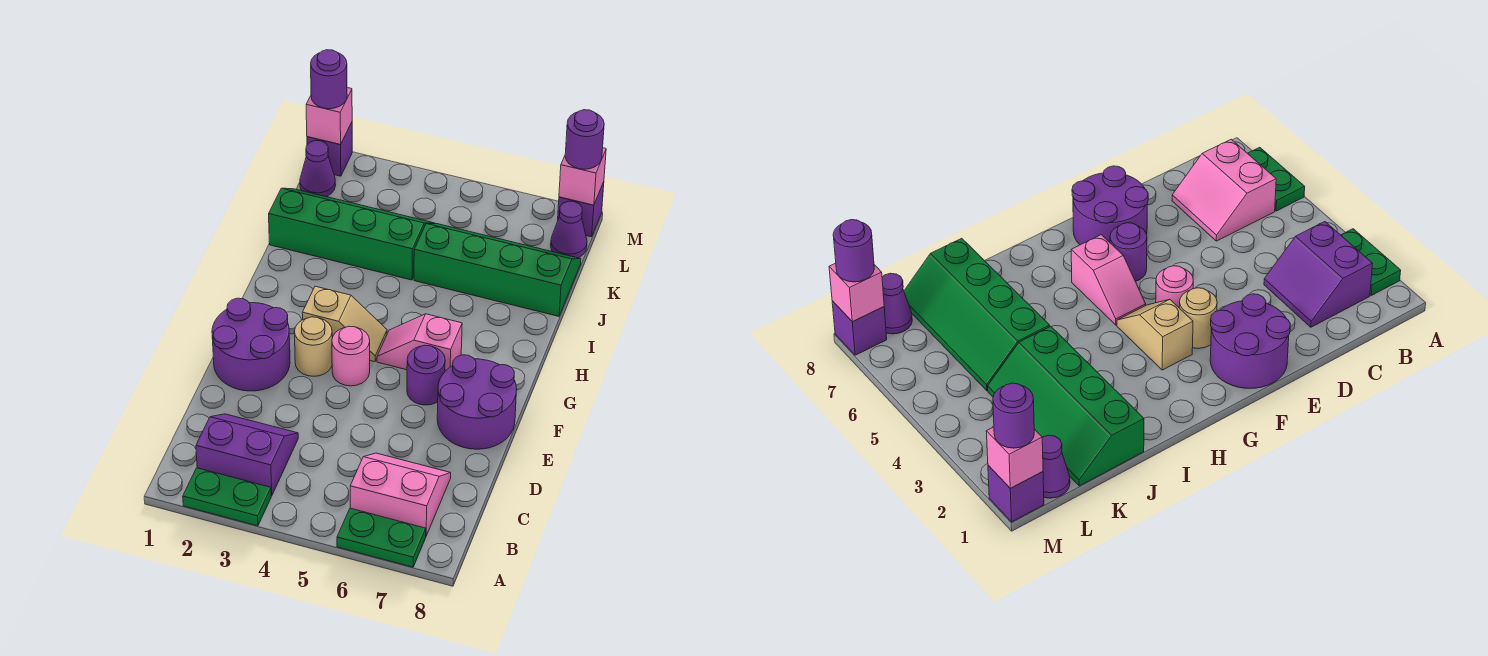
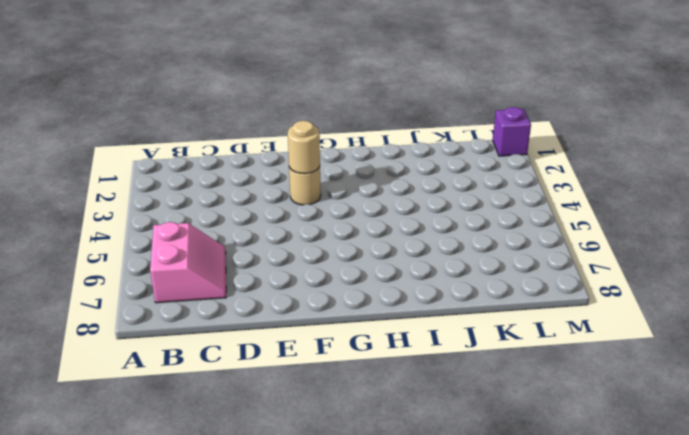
tan 1x1 round brick [288,121,320,174] -> none
none -> green 1x2 plate [183,468,271,526]
none -> green 1x2 plate [337,508,426,567]
none -> purple 2x2 slope [196,414,298,496]

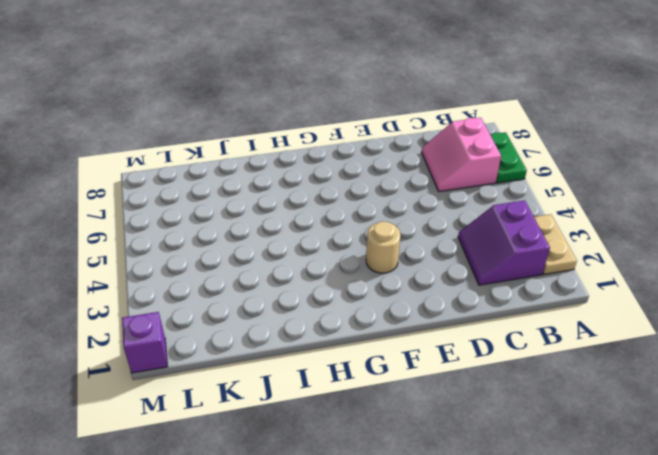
tan 1x2 plate [534,214,577,274] -> green 1x2 plate [183,468,271,526]
none -> purple 2x2 round brick [212,298,290,391]
none -> purple 2x2 round brick [437,355,517,449]
none -> pink 1x1 round brick [332,326,370,386]

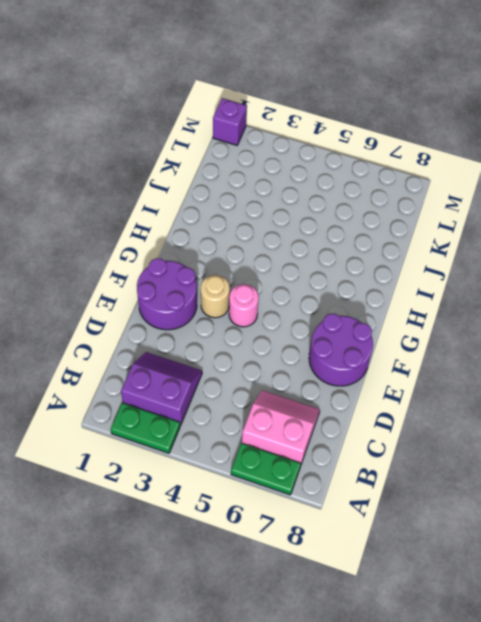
none -> purple 1x1 round brick [407,345,445,405]
none -> tan 1x2 slope [302,286,387,362]
none -> pink 1x2 slope [377,314,462,371]

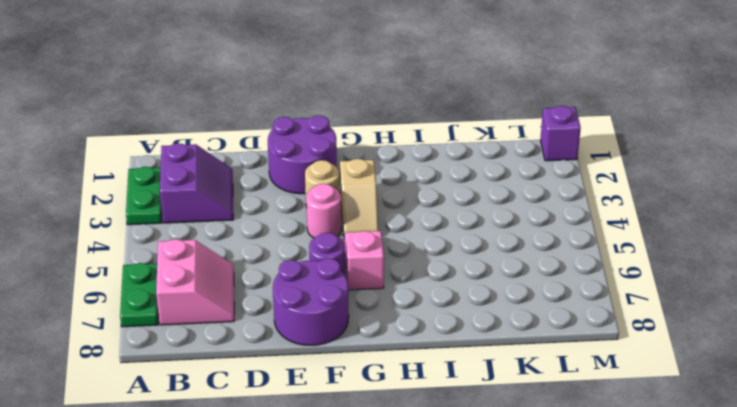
none -> green 2x4 slope [269,188,435,280]
none -> green 2x4 slope [414,224,581,316]
none -> purple 1x1 cone [300,141,336,197]

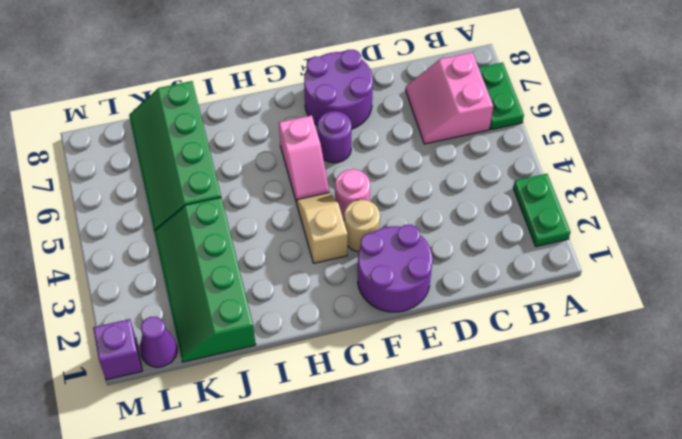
none -> purple 2x2 slope [196,414,298,496]
none -> purple 1x1 cone [551,201,587,258]
none -> purple 1x1 brick [558,182,604,237]

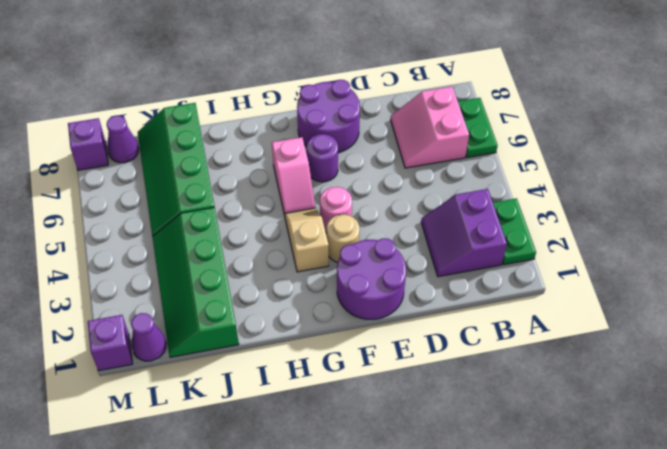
none -> pink 1x1 brick [306,88,352,145]
none -> pink 1x1 brick [559,148,606,205]
none -> purple 1x1 round brick [311,50,347,109]

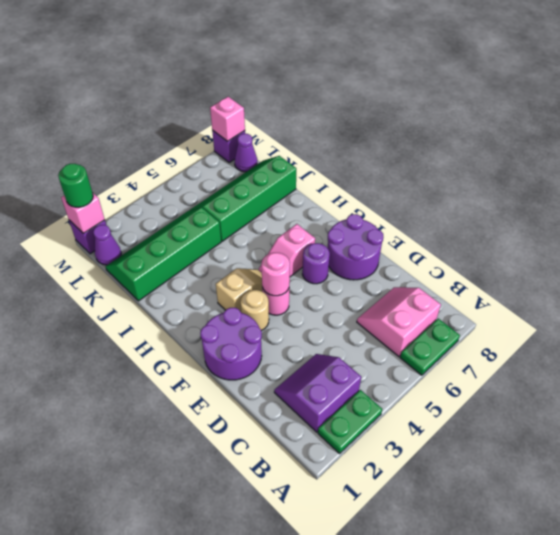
pink 1x1 round brick [262,253,290,296] -> none
green 1x1 round brick [58,164,93,207] -> purple 1x1 round brick [311,50,347,109]
none -> purple 1x1 round brick [565,110,604,169]

